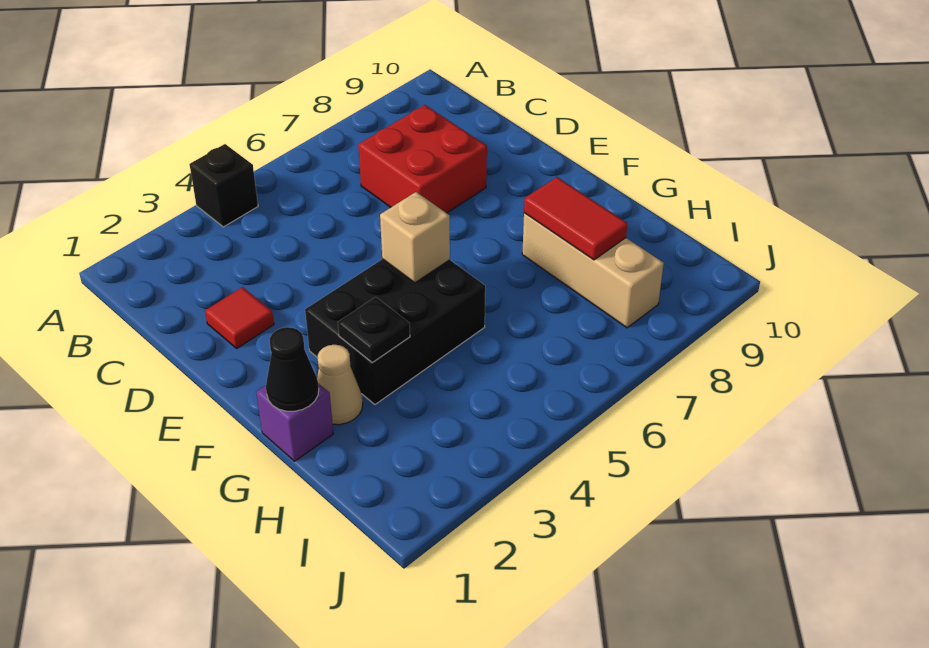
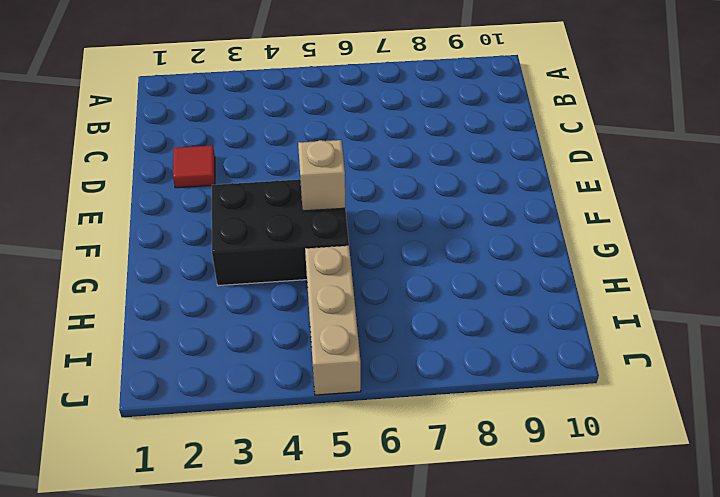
tan 1x3 brick [305,246,361,395] -> tan 1x3 brick moved to [522,213,664,328]
none -> black 1x1 brick [189,144,258,227]
none -> red 2x2 brick [358,105,487,213]

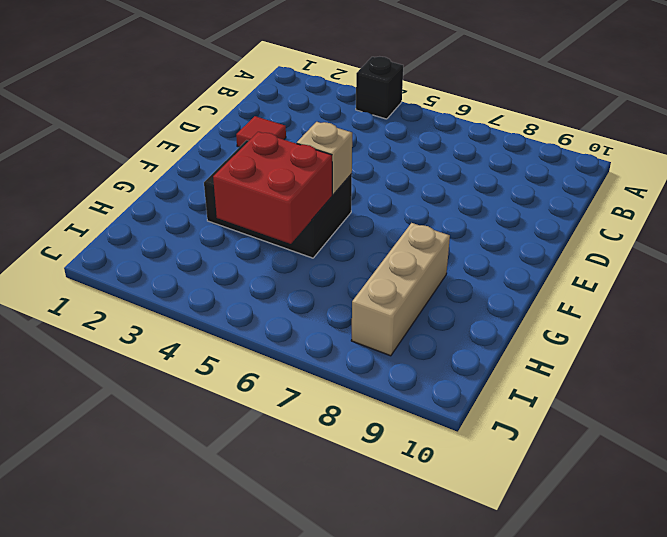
red 2x2 brick [213,132,332,244] -> red 2x2 brick moved to [358,105,487,213]
none -> purple 1x1 brick [256,383,333,461]
none -> tan 1x1 cone [317,345,363,425]

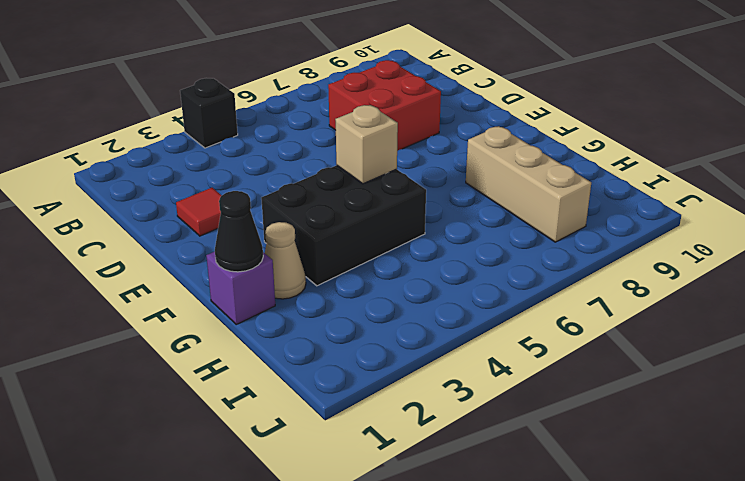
none -> black 1x1 plate [338,297,410,362]
none -> red 1x2 tile [524,177,628,260]

